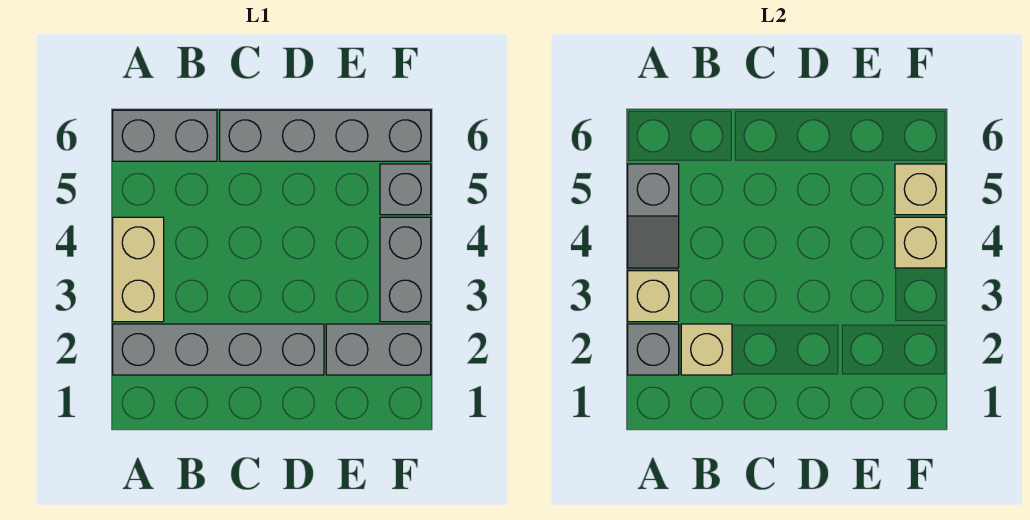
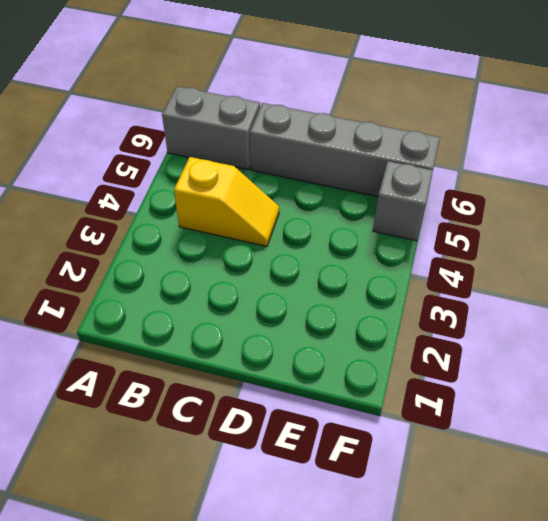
yellow 1x2 slope [174,157,279,246] -> none
none -> grey 1x4 brick [113,324,324,375]
none -> tan 1x2 brick [113,217,164,322]
none -> grey 1x2 brick [326,324,431,375]

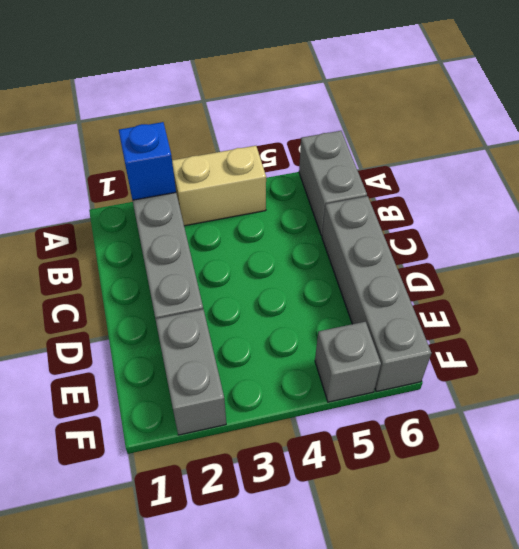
blue 1x1 brick [119,122,176,200] -> grey 1x1 brick [628,324,679,375]
none -> grey 1x2 brick [380,217,431,322]
none -> tan 1x1 brick [628,271,679,322]
none -> grey 1x2 slope [628,164,679,268]

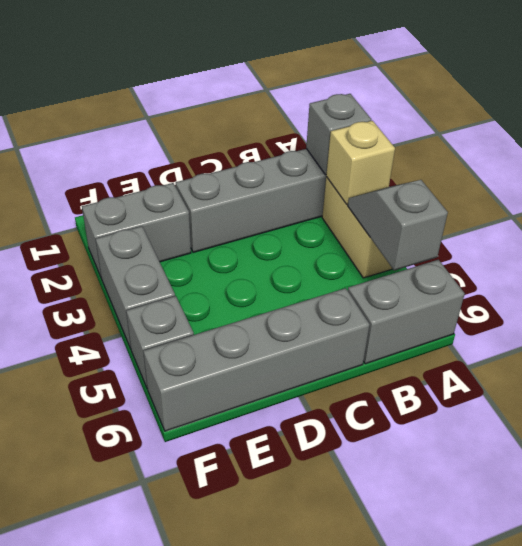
none -> tan 1x1 brick [681,324,732,375]
none -> tan 1x1 brick [895,217,946,268]
none -> tan 1x1 brick [895,164,946,215]

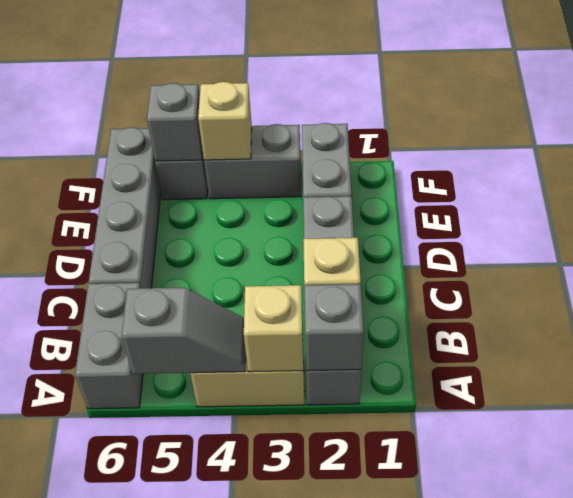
grey 1x1 brick [147,83,202,161] -> tan 1x1 brick [895,164,946,215]

